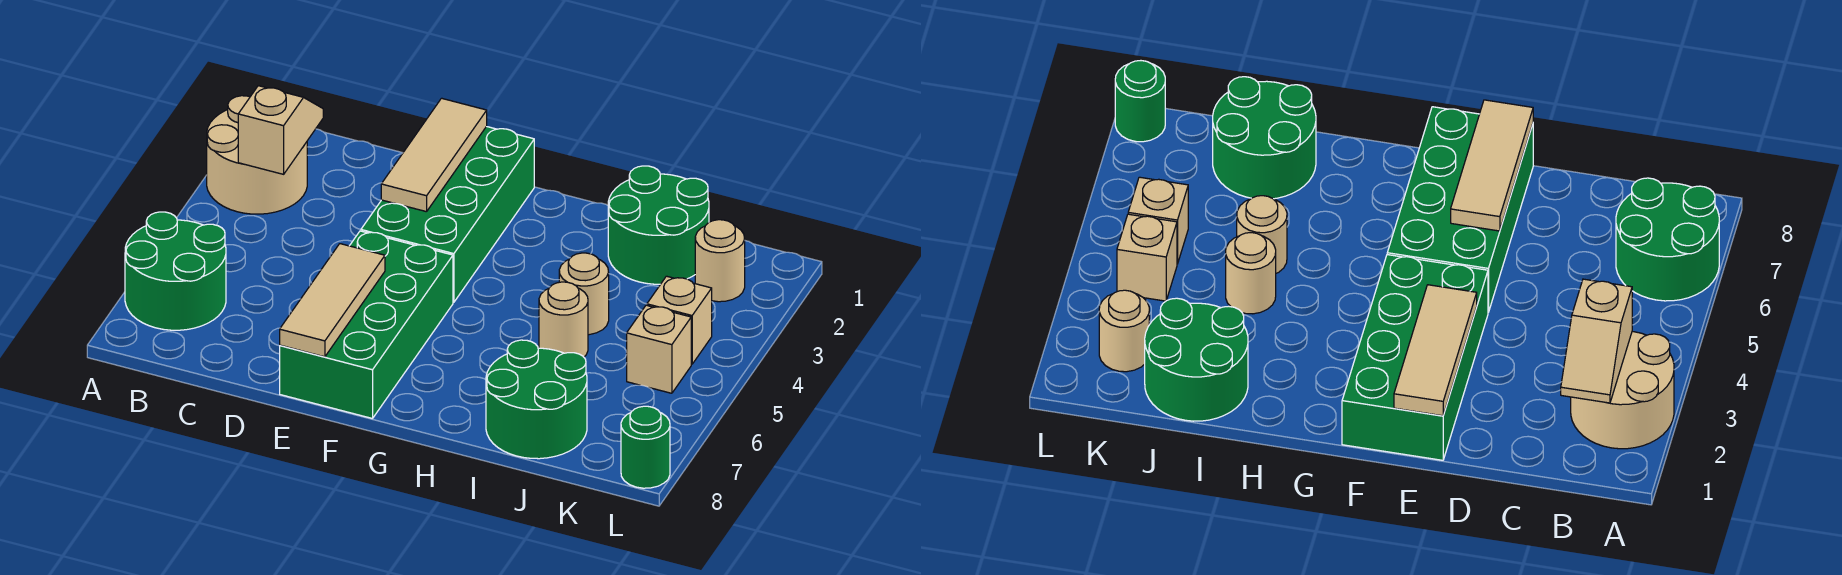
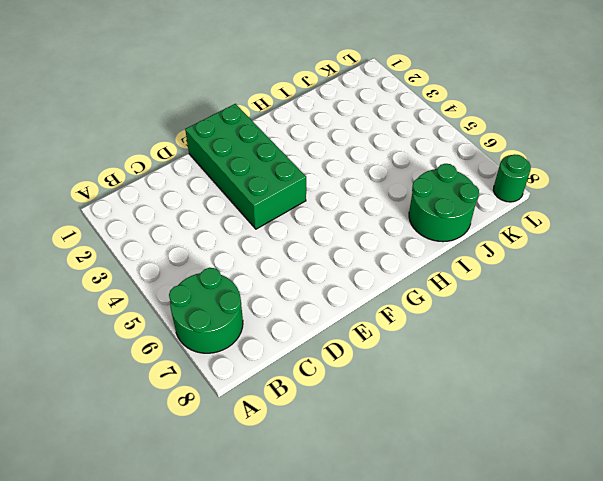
none -> tan 2x2 round brick [207,96,307,214]
none -> green 2x4 brick [280,231,453,419]
none -> green 2x2 round brick [608,166,709,284]

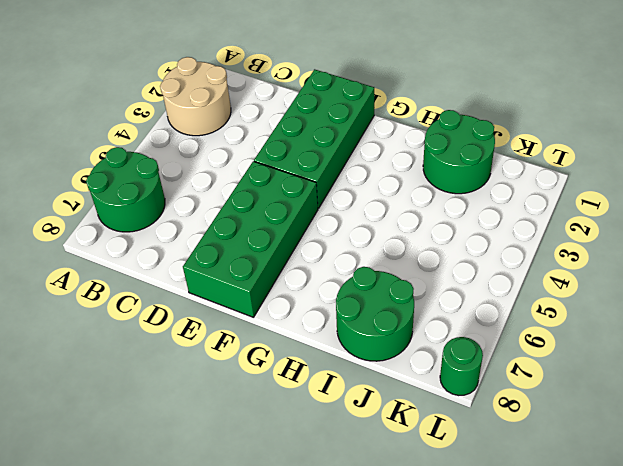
none -> tan 1x1 round brick [559,253,609,335]
none -> tan 1x1 round brick [539,282,588,357]
none -> tan 1x1 round brick [695,220,745,302]

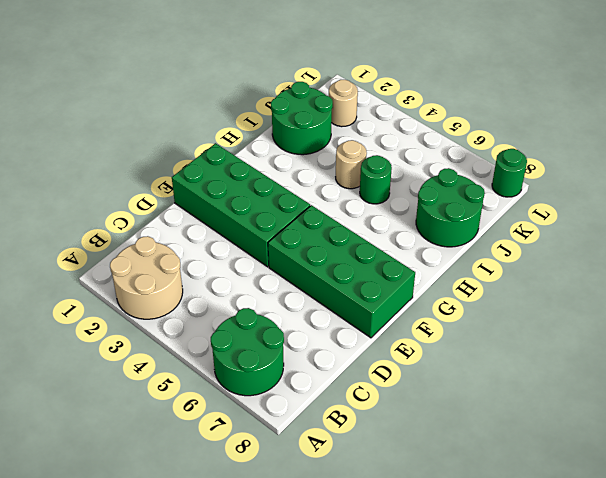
green 1x1 round brick [360,155,392,204] -> tan 1x1 round brick [539,282,588,357]
none -> tan 1x1 brick [647,276,712,364]
none -> tan 1x1 brick [627,305,691,393]
none -> tan 1x2 slope [238,86,323,174]

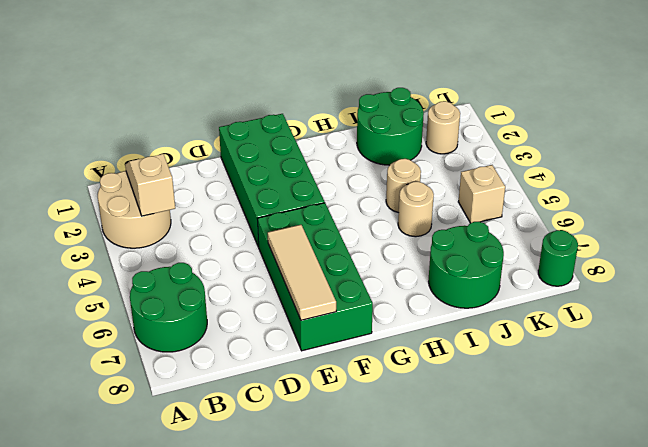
none -> tan 1x1 brick [647,276,712,364]
none -> tan 1x3 tile [381,98,487,212]

